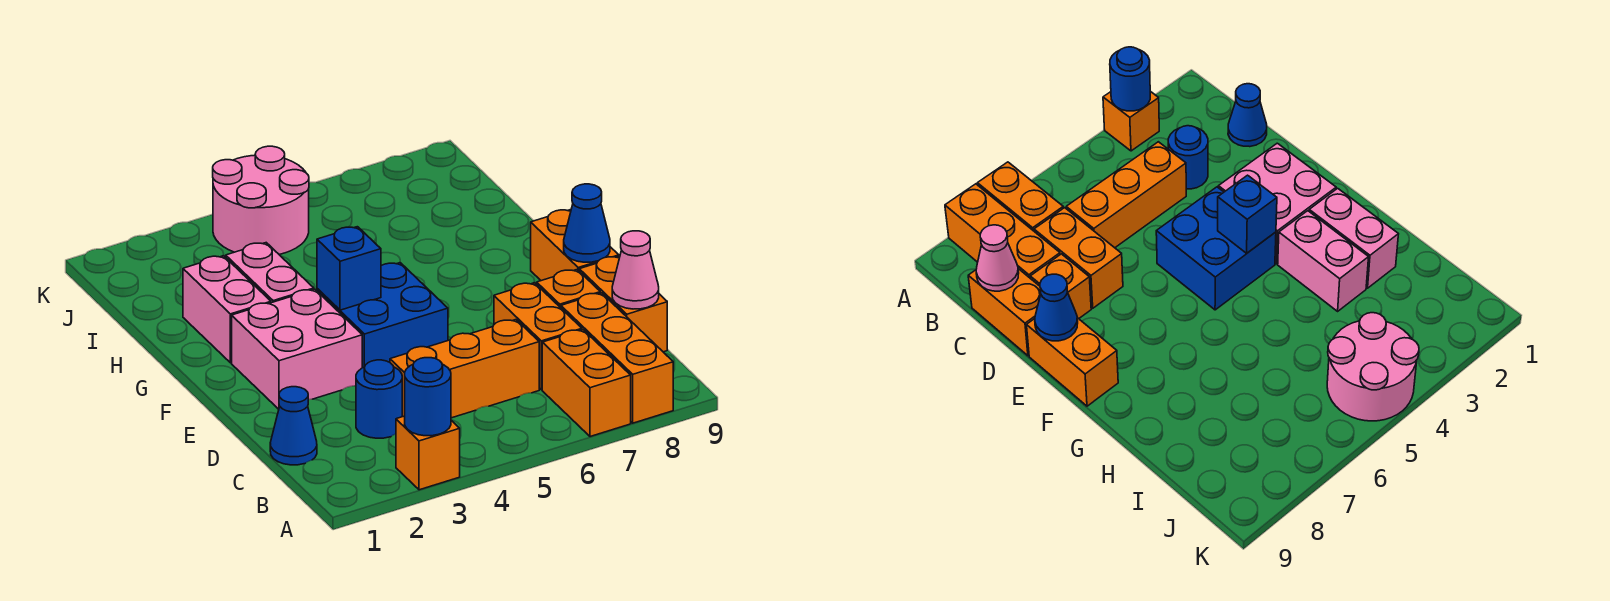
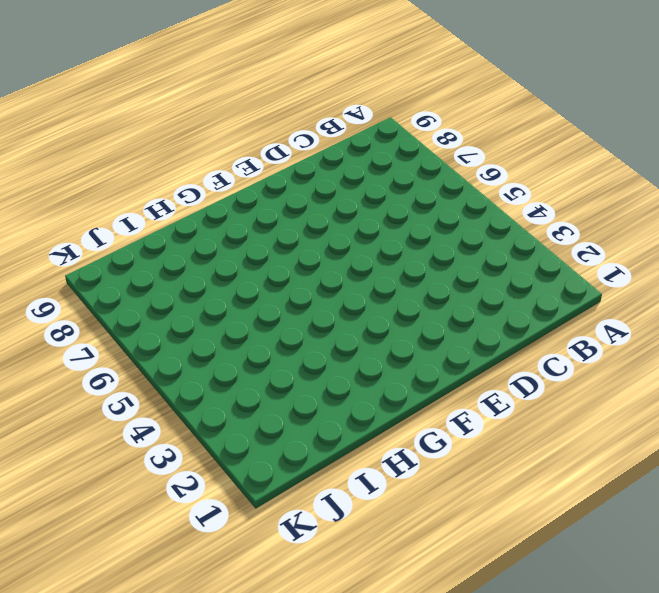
none -> orange 1x1 brick [396,416,460,490]
none -> orange 1x2 brick [542,330,631,437]
none -> orange 1x3 brick [561,293,673,423]

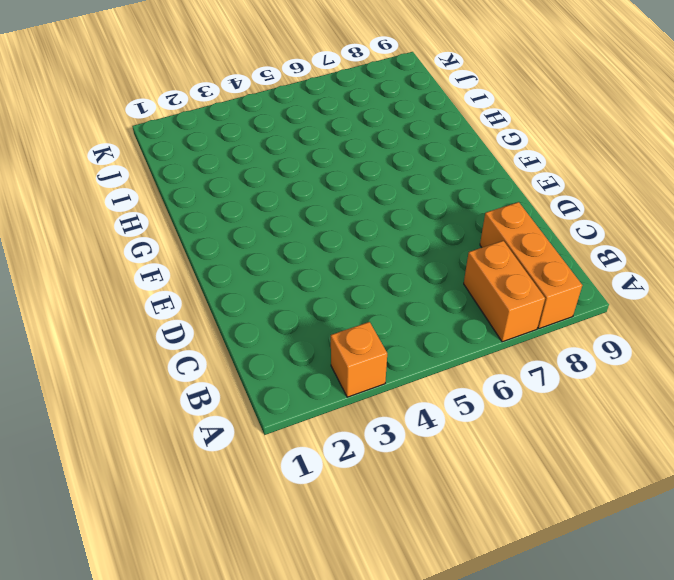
none -> blue 1x1 cone [270,387,317,465]
none -> blue 1x1 round brick [356,360,402,438]
none -> orange 1x3 brick [390,320,539,418]

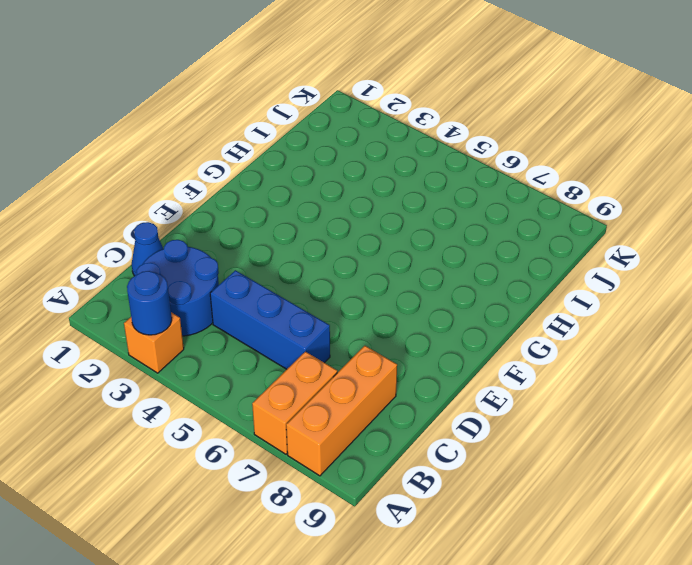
blue 2x2 round brick [136,240,219,336] -> blue 1x1 round brick [356,360,402,438]
blue 1x3 brick [210,270,330,369] -> orange 1x3 brick [390,320,539,418]
none -> orange 1x2 brick [494,283,582,390]
none -> orange 1x2 brick [579,256,667,352]
none -> orange 1x1 brick [537,270,600,308]

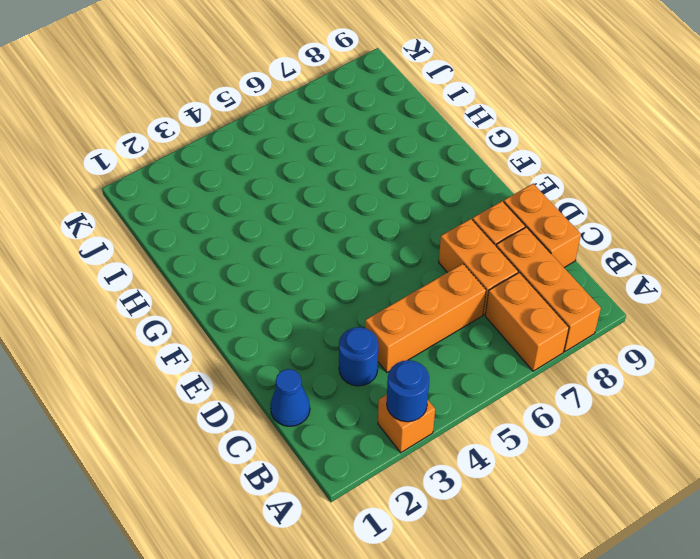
none -> pink 2x2 brick [232,289,362,409]
none -> blue 2x2 brick [317,263,448,368]
none -> orange 1x2 brick [531,210,619,281]

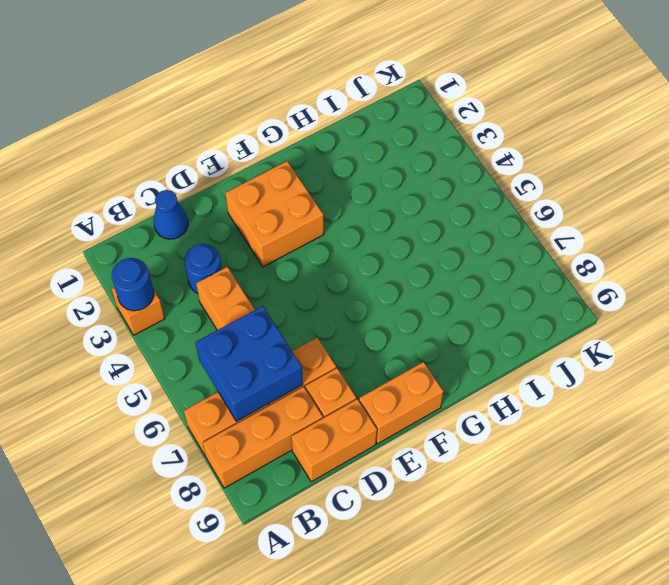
blue 2x2 brick [195,306,303,421] -> blue 2x2 brick moved to [317,263,448,368]
orange 2x2 brick [225,161,324,267] -> pink 2x2 brick [232,289,362,409]
none -> pink 1x2 brick [183,256,271,363]
none -> pink 1x2 brick [226,243,314,303]
none -> pink 2x2 round brick [213,146,309,254]

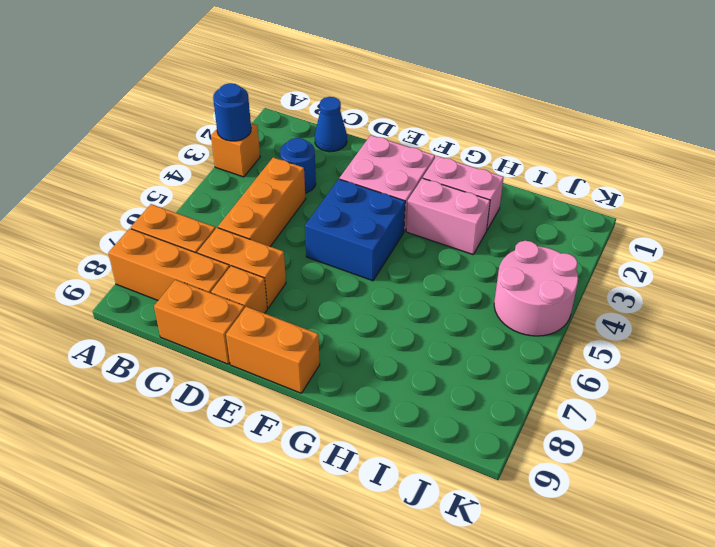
none -> pink 1x1 cone [612,231,659,309]
none -> blue 1x1 cone [564,184,610,262]
none -> blue 1x1 brick [317,227,381,310]

